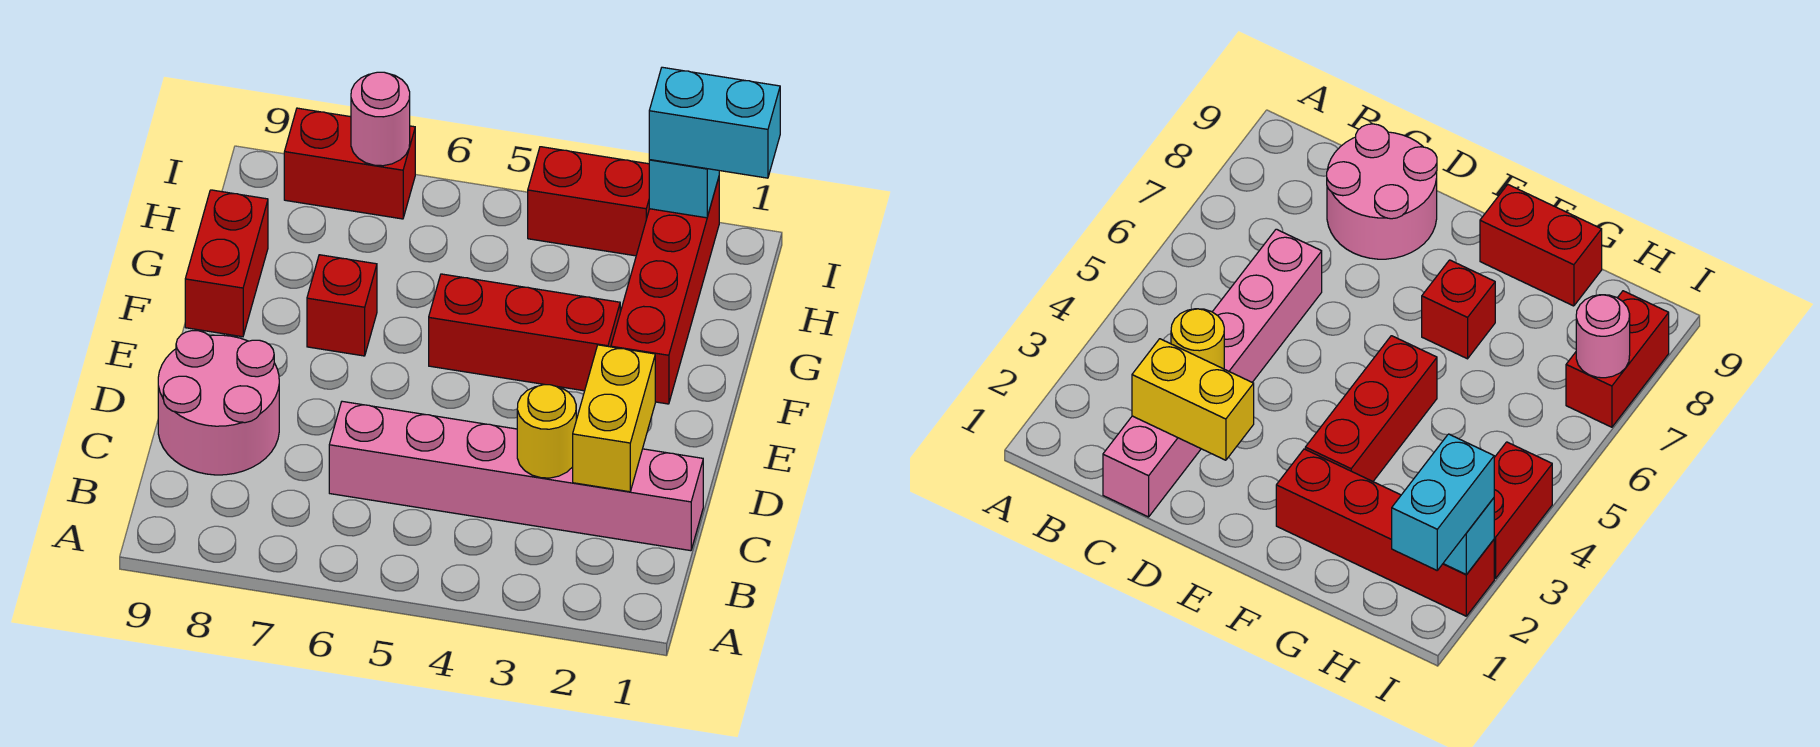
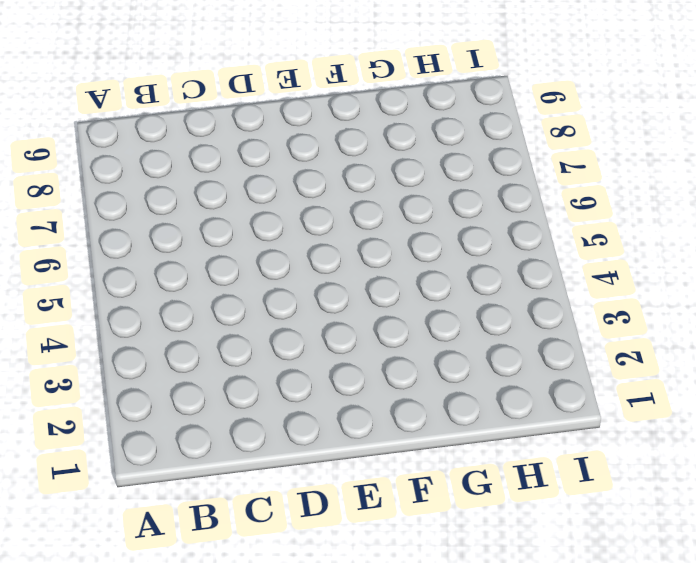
none -> pink 1x6 brick [329,401,703,551]
none -> pink 2x2 round brick [158,331,279,475]
none -> red 1x4 brick [611,178,719,404]

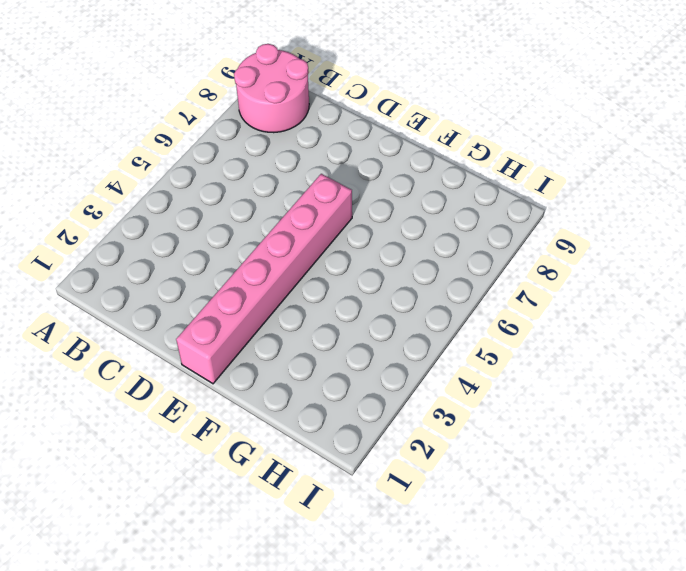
pink 2x2 round brick [234,44,309,133] -> pink 2x2 round brick moved to [158,331,279,475]
pink 1x6 brick [176,174,352,384] -> pink 1x6 brick moved to [329,401,703,551]
none -> red 1x4 brick [611,178,719,404]
none -> red 1x3 brick [429,274,620,391]
none -> red 1x1 brick [307,255,377,356]

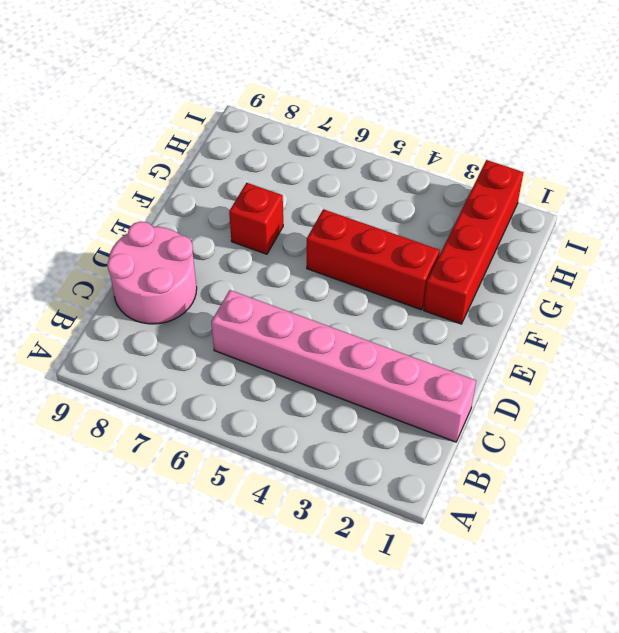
none -> red 1x2 brick [185,190,268,337]
none -> red 1x2 brick [528,147,649,256]
none -> red 1x2 brick [284,108,415,219]

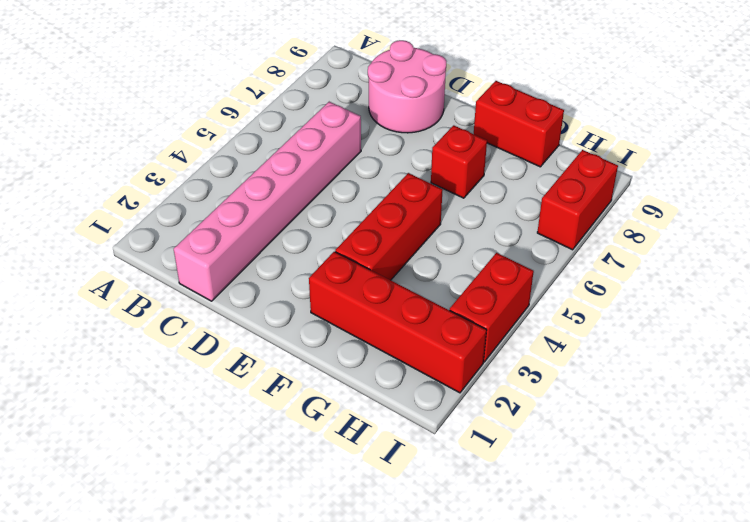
none -> yellow 1x2 brick [573,345,655,492]
none -> yellow 1x1 round brick [517,385,576,478]
none -> cyan 1x1 brick [649,160,719,218]

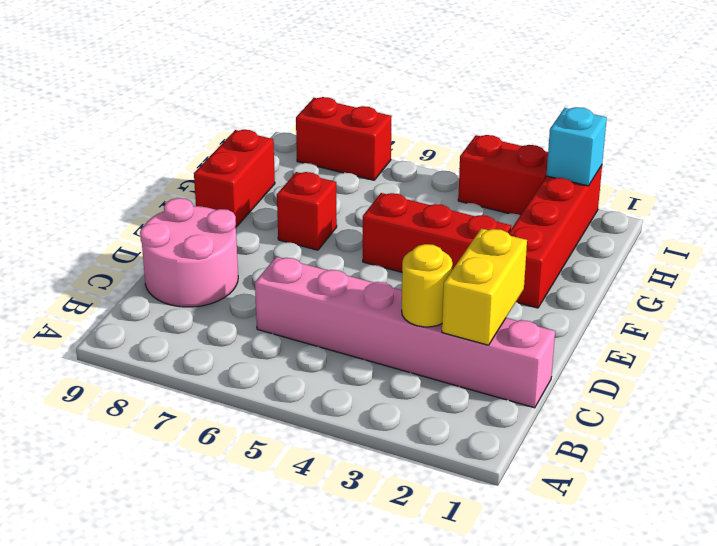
none -> pink 1x1 round brick [351,72,410,166]
none -> cyan 1x2 brick [649,67,780,178]

